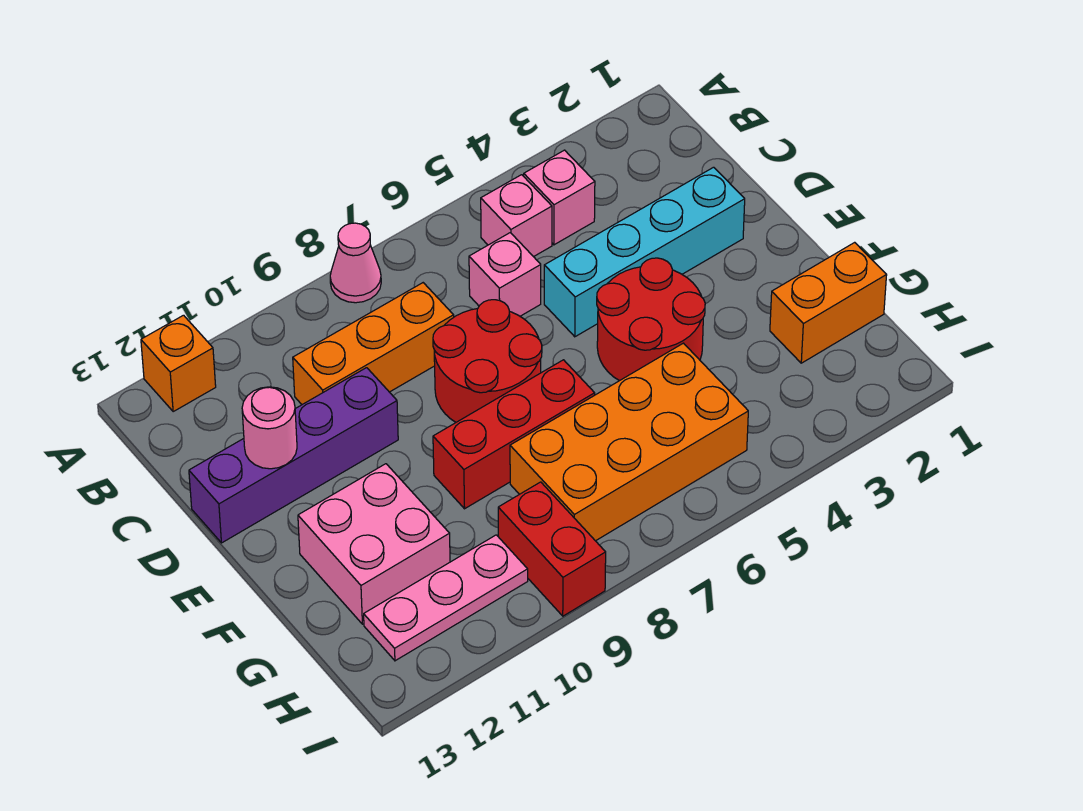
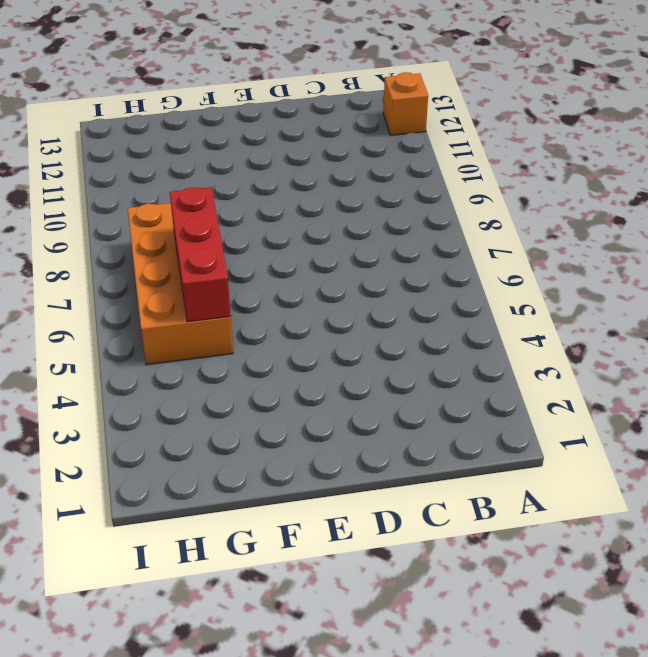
red 1x3 brick [170,187,231,322] -> red 1x3 brick moved to [433,360,595,509]
none -> pink 1x1 cone [330,223,381,303]
none -> pink 1x1 brick [524,150,595,245]
none -> pink 1x1 brick [481,175,552,257]

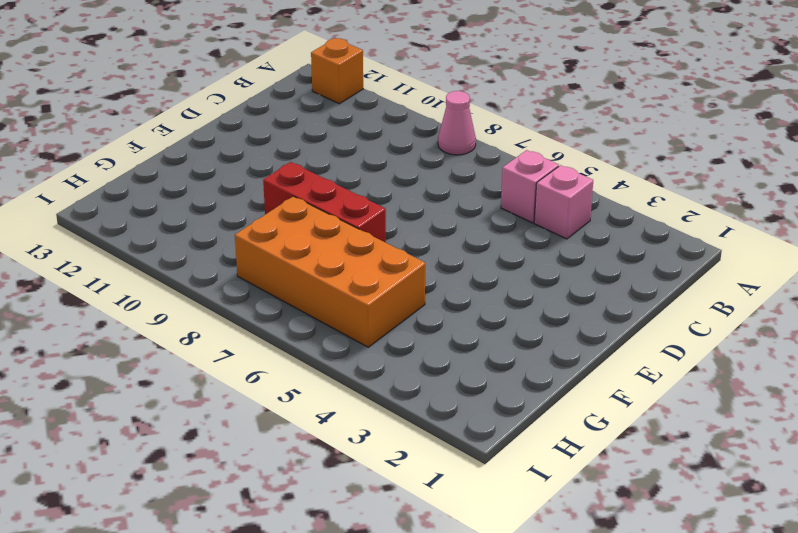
none -> pink 1x1 brick [469,233,541,316]
none -> orange 1x3 brick [293,283,454,404]
none -> cyan 1x4 brick [544,167,745,337]

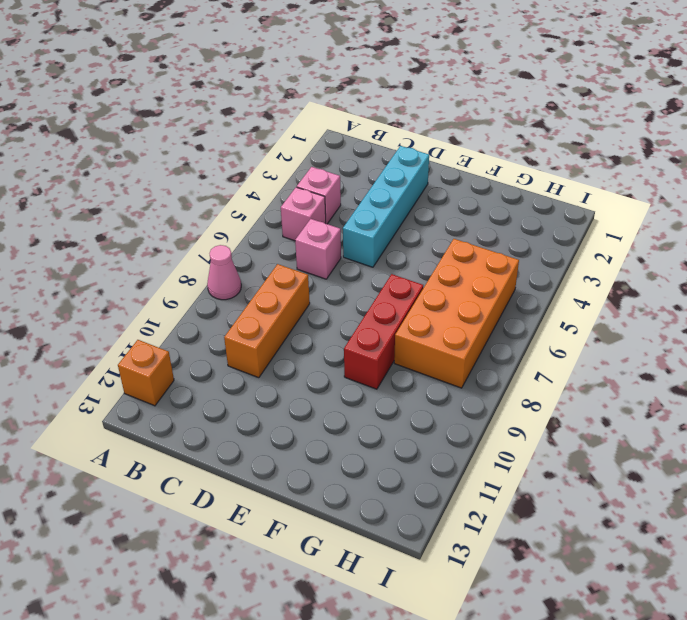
none -> red 2x2 round brick [433,300,542,422]
none -> purple 1x4 brick [189,368,398,543]
none -> red 2x2 round brick [597,258,705,381]

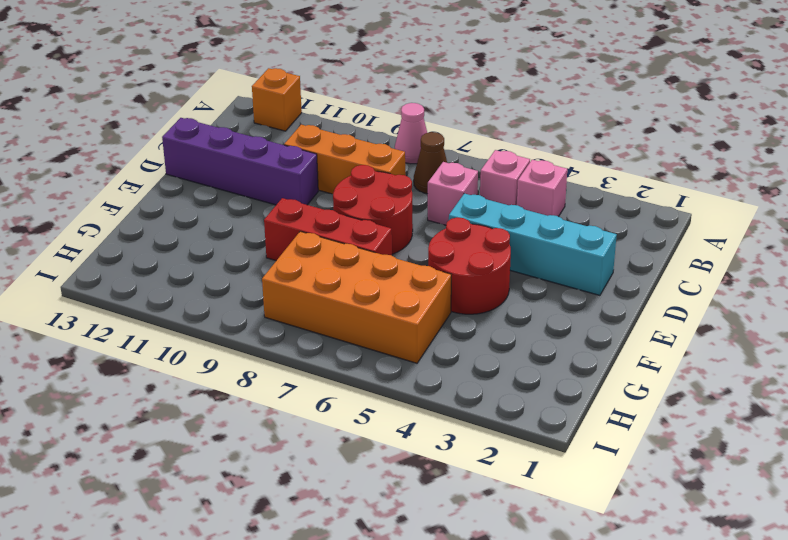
brown 1x1 cone [414,132,447,194] -> none
none -> pink 2x2 brick [298,464,450,624]
none -> orange 1x2 brick [770,242,887,363]
none -> red 1x2 brick [498,482,606,616]

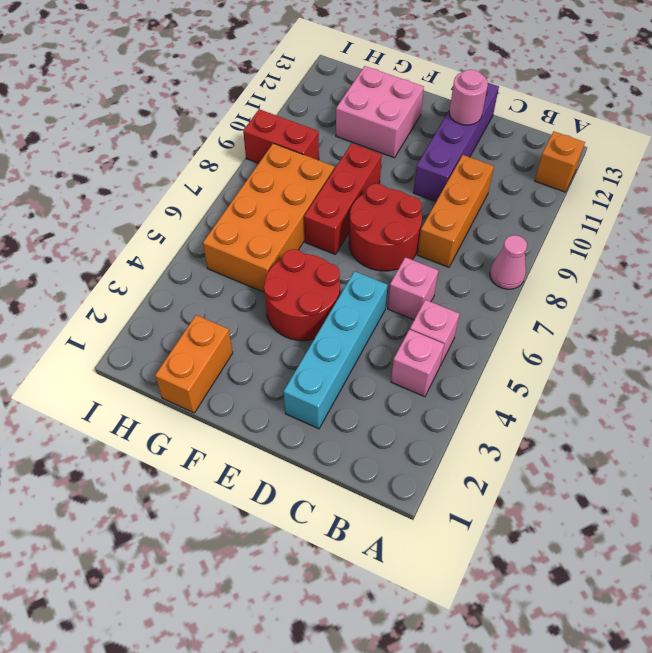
none -> pink 1x3 plate [364,535,528,661]

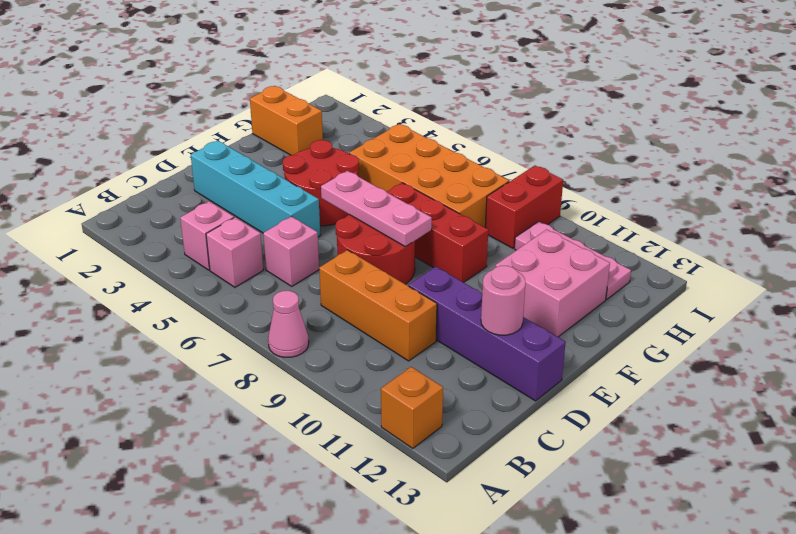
pink 1x3 plate [321,171,432,247] -> none

